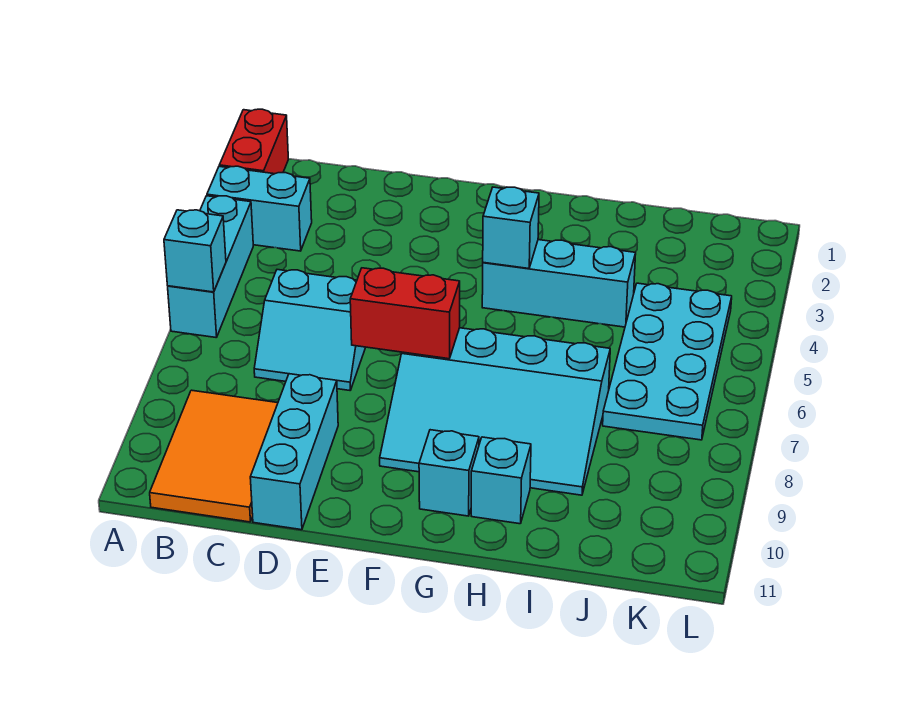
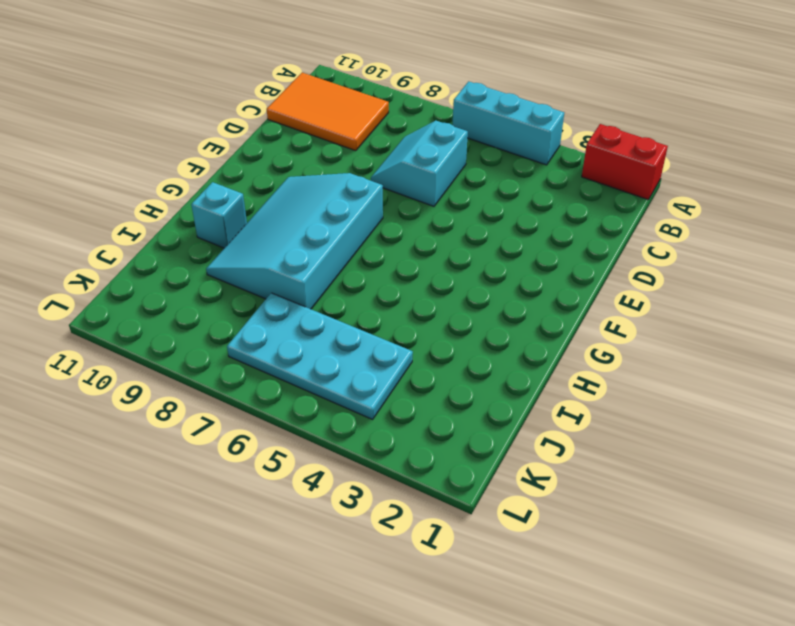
none -> cyan 1x2 brick [207,166,312,251]
none -> cyan 1x3 brick [250,374,338,530]
none -> cyan 1x3 brick [482,240,636,327]

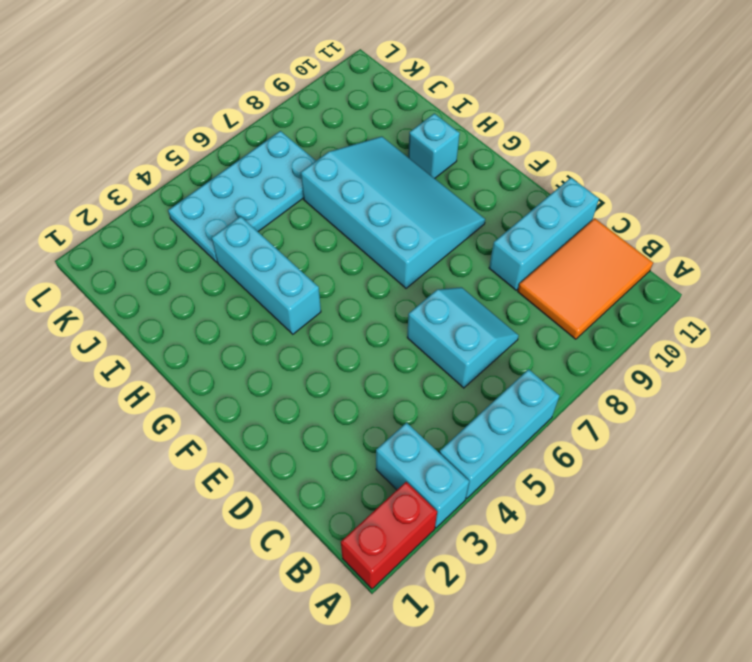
none -> cyan 1x1 brick [419,430,479,516]
none -> cyan 1x1 brick [164,210,226,292]
none -> red 1x2 brick [350,268,460,359]

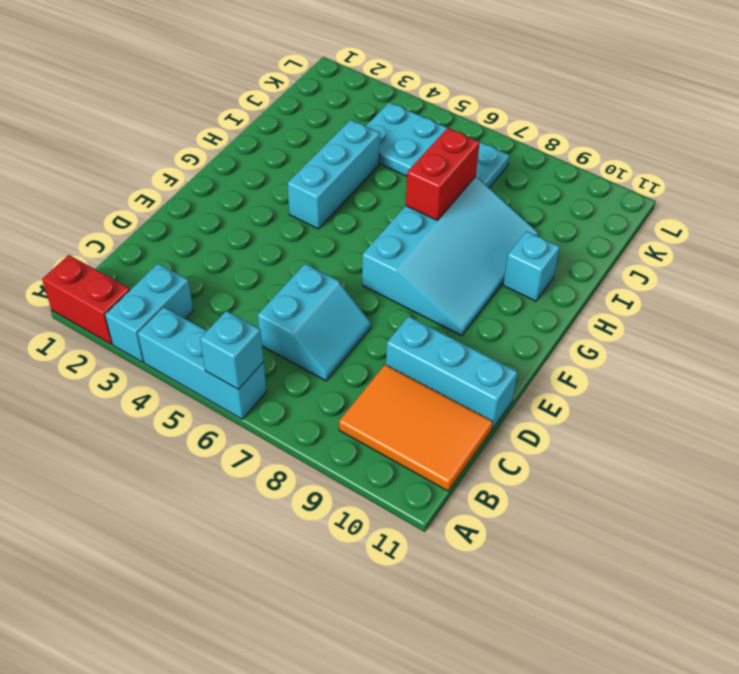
red 1x2 brick [406,128,480,220] -> red 1x2 brick moved to [350,268,460,359]
none -> cyan 1x1 brick [419,430,479,516]
none -> cyan 1x1 brick [483,187,539,269]

